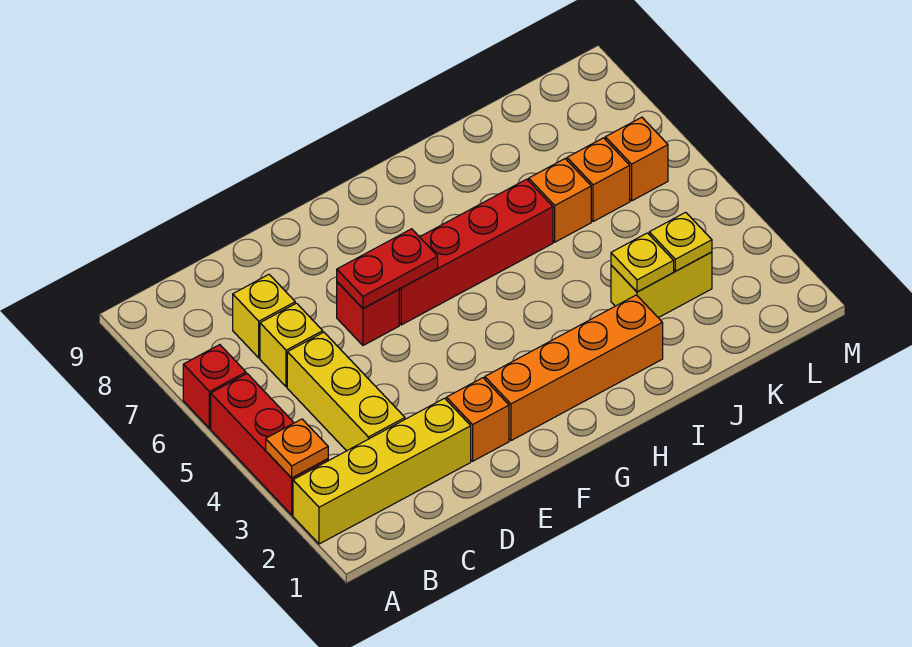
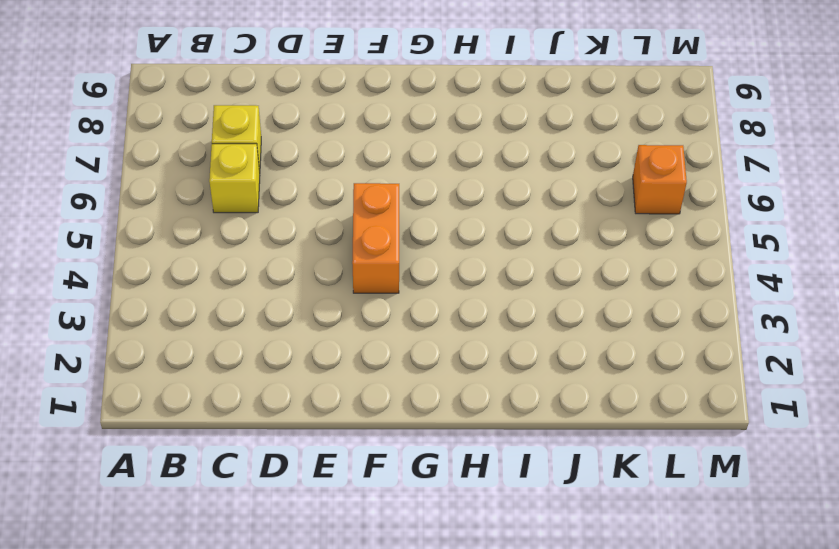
orange 1x2 brick [352,183,399,293] -> none
none -> yellow 1x4 brick [293,398,471,544]
none -> red 1x3 brick [211,374,328,515]
none -> red 1x1 brick [183,345,246,428]

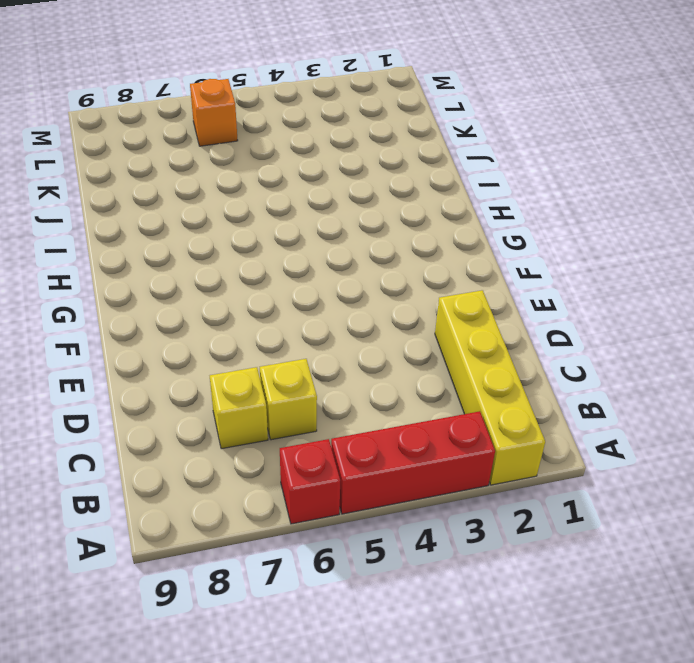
none -> yellow 1x3 brick [287,332,405,451]
none -> orange 1x1 brick [446,378,509,461]
none -> red 1x1 brick [337,282,399,345]

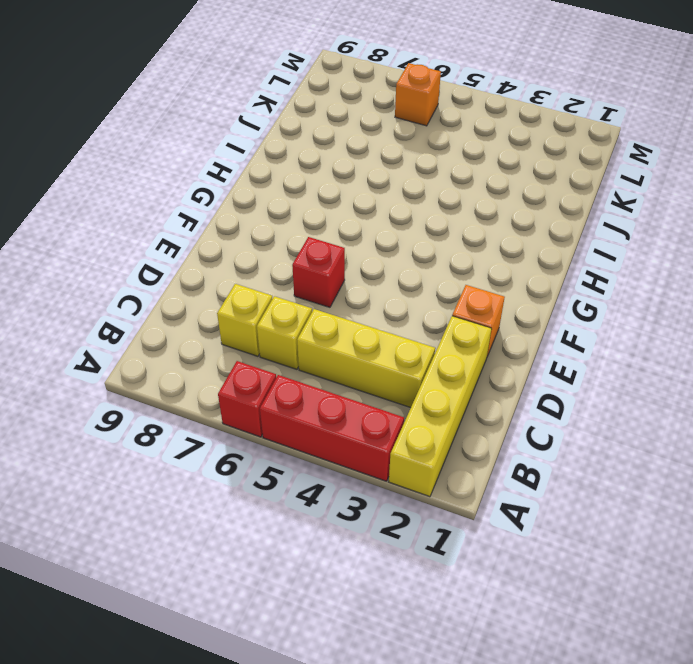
none -> orange 1x4 brick [485,295,663,441]
none -> red 1x4 brick [399,179,553,325]
none -> yellow 1x2 brick [611,252,712,318]

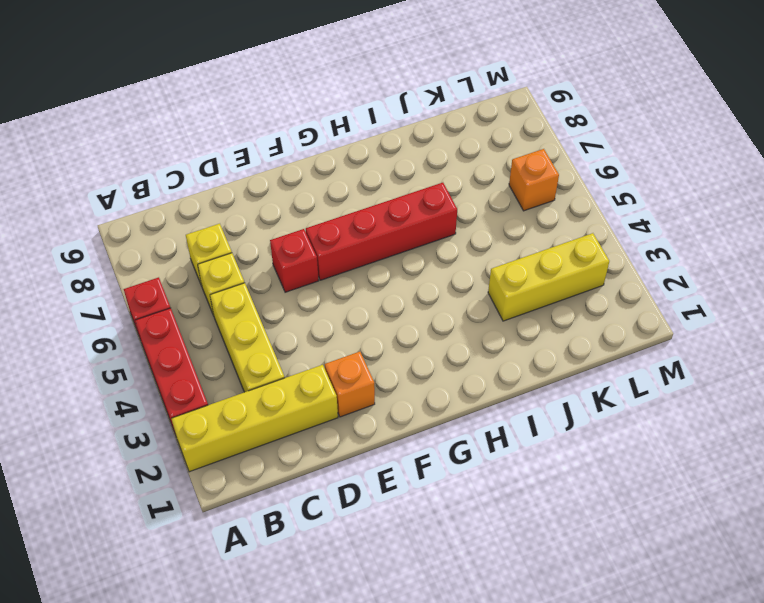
yellow 1x3 brick [488,233,609,321] -> yellow 1x2 brick [611,252,712,318]
none -> orange 1x4 brick [485,295,663,441]
none -> orange 1x1 brick [529,159,591,242]
none -> orange 1x1 brick [567,138,630,222]

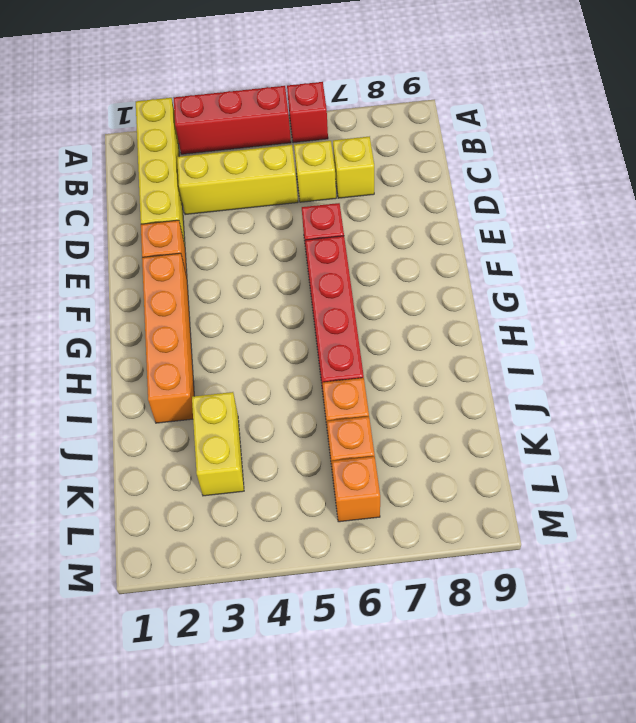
none -> orange 1x1 plate [266,419,328,478]
none -> red 1x2 plate [337,229,438,308]
none -> yellow 1x1 plate [611,233,674,292]

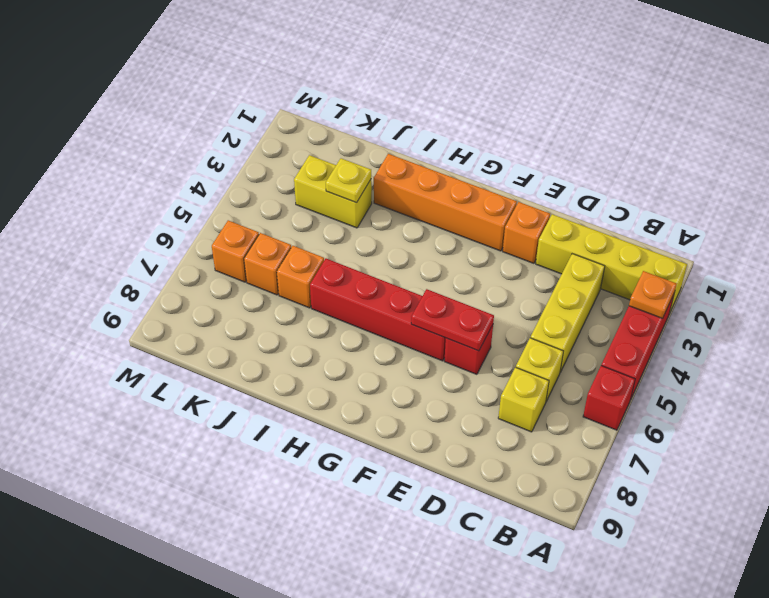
none -> yellow 1x1 plate [649,212,712,271]

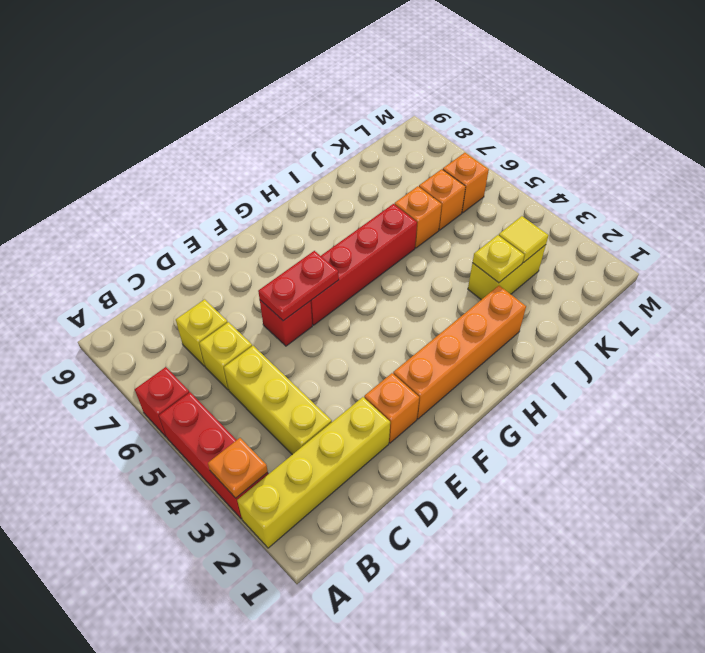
yellow 1x1 tile [499,216,548,263] -> yellow 1x1 plate [649,212,712,271]

